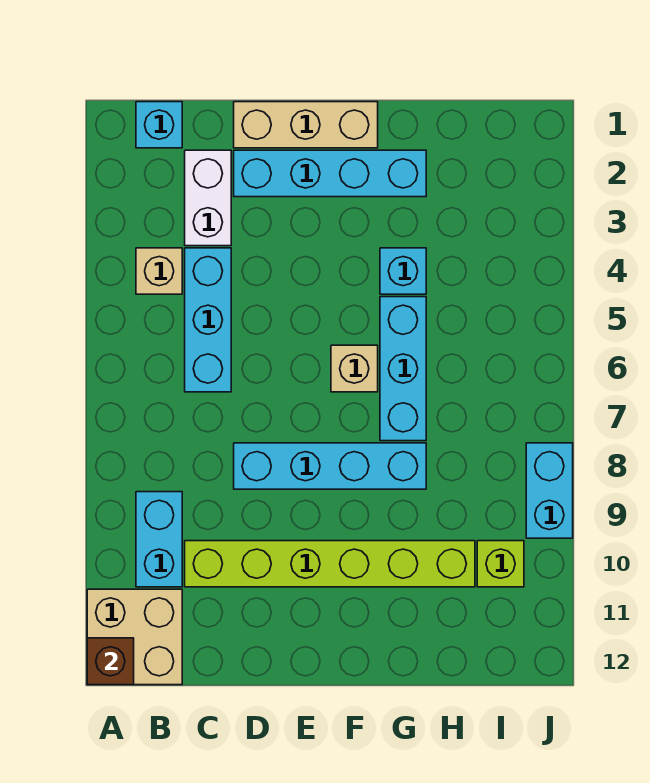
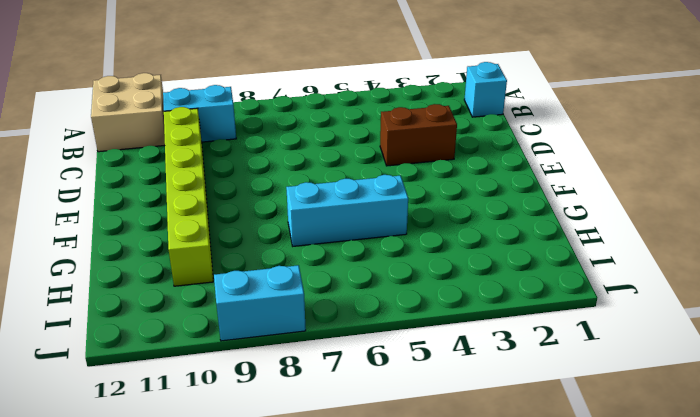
brown 1x2 brick [380,104,457,166] -> none
none -> tan 1x1 brick [136,248,182,294]
none -> white 1x2 brick [185,150,231,246]
none -> cyan 1x3 brick [185,248,231,392]

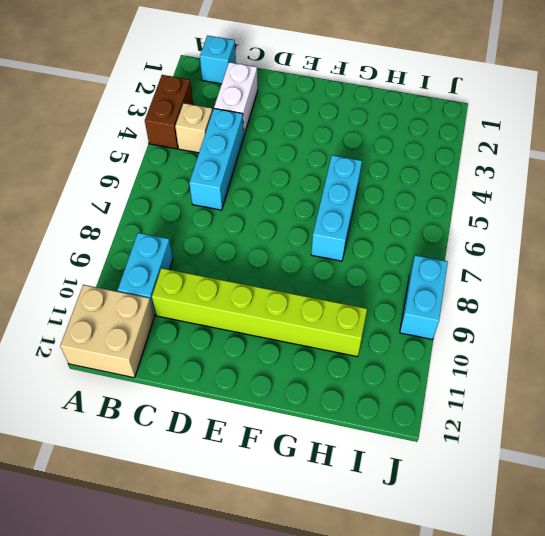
brown 1x2 brick [145,75,193,149] -> none
none -> tan 1x3 brick [234,102,378,148]
none -> cyan 1x4 brick [234,150,426,197]
none -> cyan 1x4 brick [234,443,426,489]

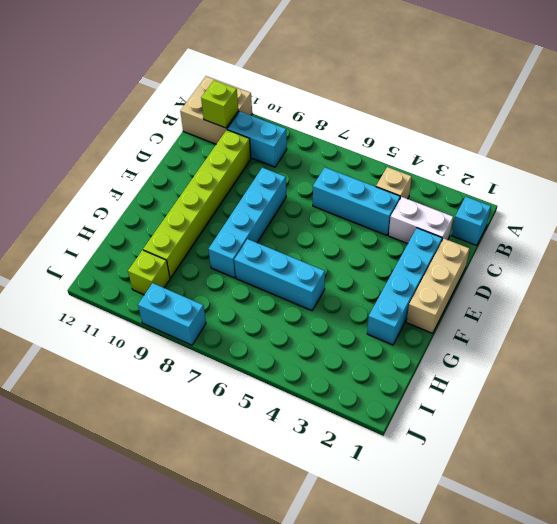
lime 1x1 brick [201,80,238,128] -> none
none -> tan 1x1 brick [331,345,378,392]
none -> cyan 1x1 brick [380,248,426,294]
none -> brown 1x1 brick [87,638,134,685]

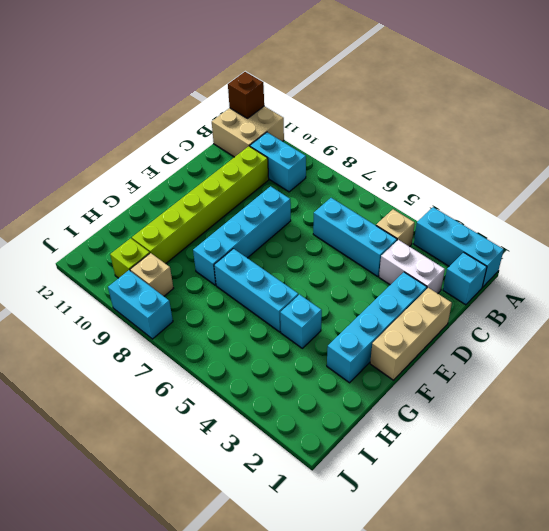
cyan 1x3 brick [414,207,504,287] -> none
tan 1x1 brick [130,253,174,296] -> tan 1x1 brick moved to [331,345,378,392]

